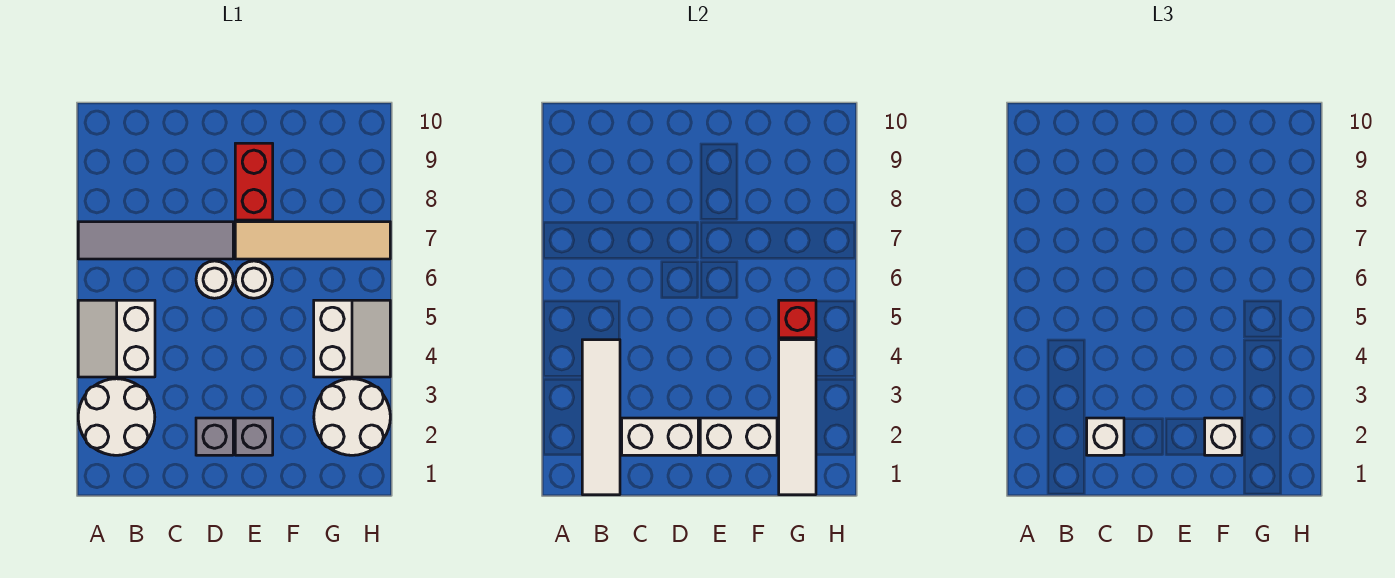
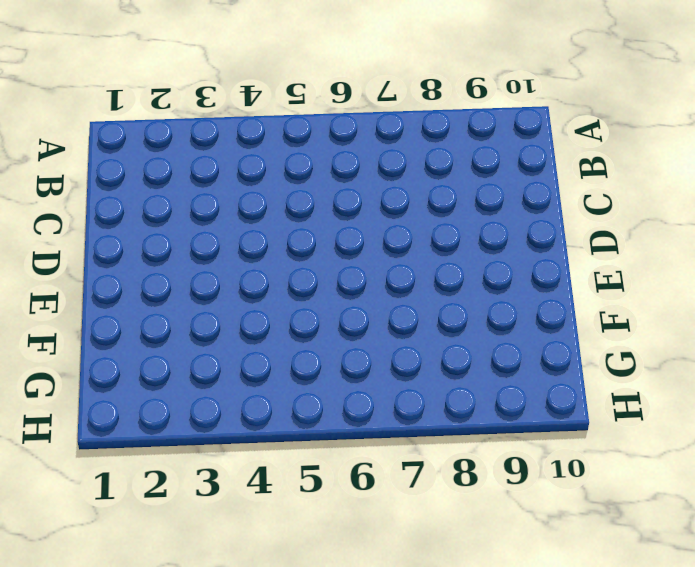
none -> white 2x2 round brick [78,379,155,455]
none -> white 2x2 slope [78,300,155,377]
none -> grey 1x4 tile [78,222,233,259]

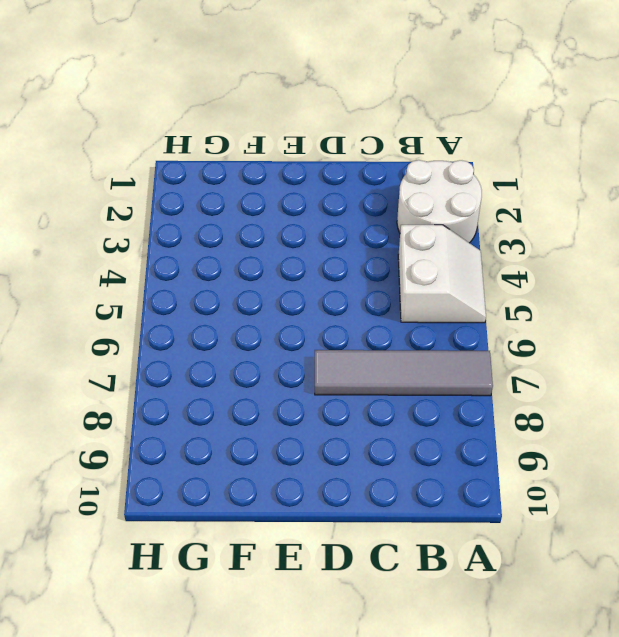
none -> grey 1x1 brick [196,418,233,455]
none -> white 1x1 round brick [196,261,233,298]
none -> grey 1x1 brick [235,418,273,455]

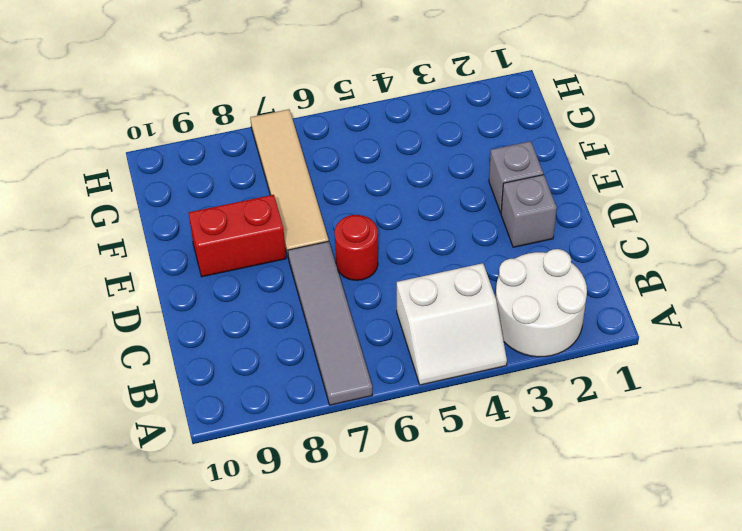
red 1x1 round brick [335,215,378,280] -> white 1x1 round brick [196,261,233,298]
none -> white 1x1 round brick [235,261,273,298]
none -> white 2x2 round brick [314,379,390,455]
none -> white 2x2 slope [314,300,390,377]

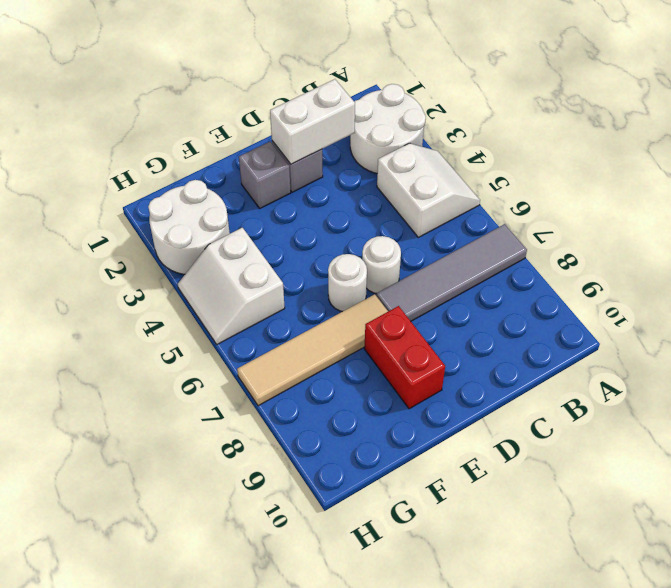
none -> white 1x4 tile [582,340,620,495]
none -> white 1x2 brick [700,418,777,455]
none -> white 1x4 tile [779,340,816,495]

